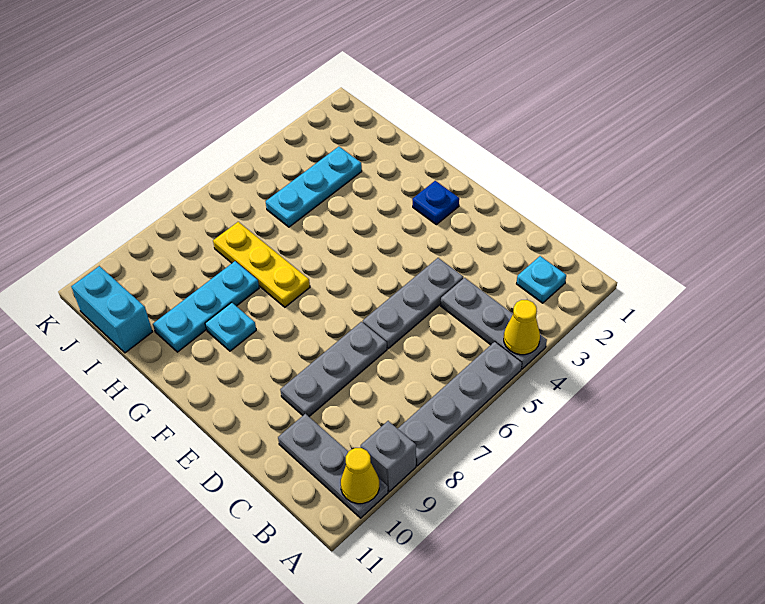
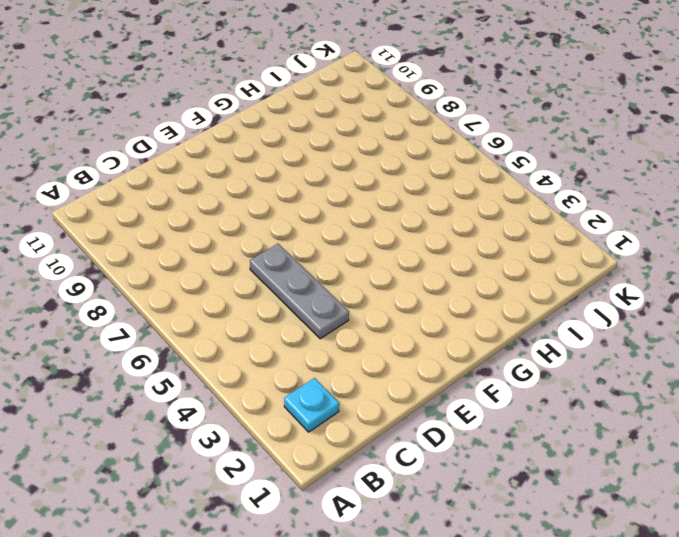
none -> grey 1x3 plate [441,278,547,369]
none -> grey 1x4 plate [398,342,522,466]
none -> grey 1x1 brick [361,421,416,492]

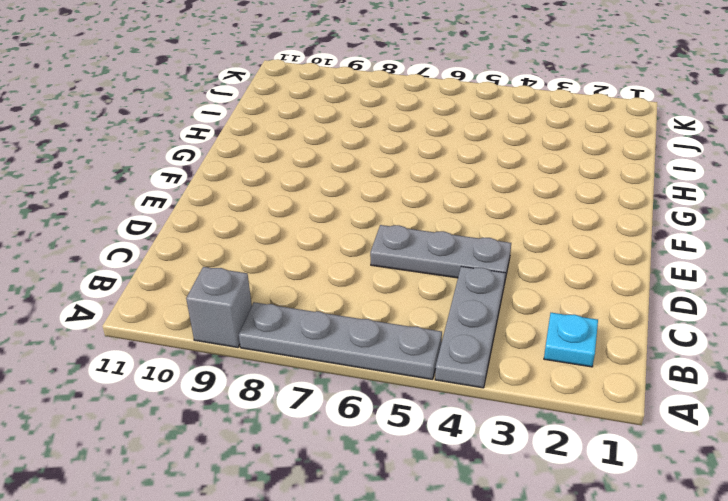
none -> grey 1x3 plate [278,414,388,518]
none -> grey 1x3 plate [280,322,387,416]
none -> blue 1x1 plate [412,181,459,225]

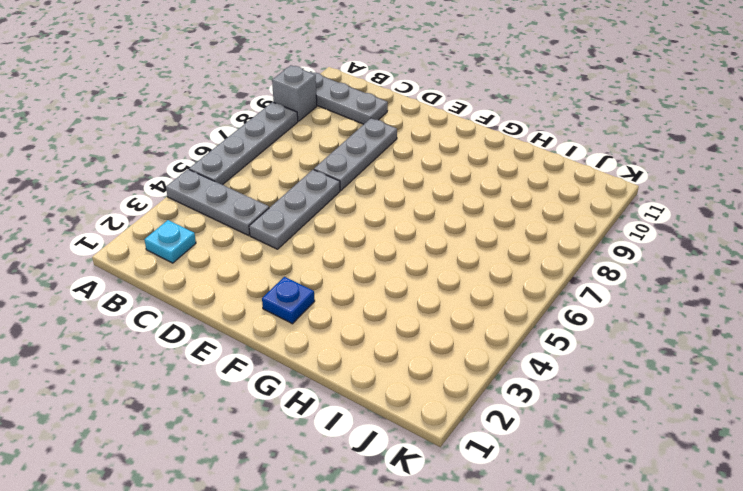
none -> yellow 1x3 plate [213,222,310,307]
none -> cyan 1x1 plate [205,302,256,351]
none -> cyan 1x3 plate [153,261,259,352]

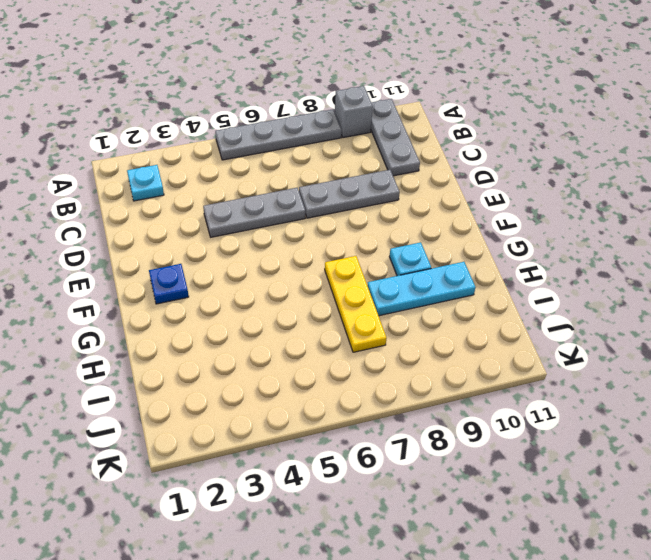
none -> grey 1x3 plate [441,278,547,369]
none -> cyan 1x3 plate [266,147,362,227]
none -> cyan 1x2 brick [71,266,152,353]

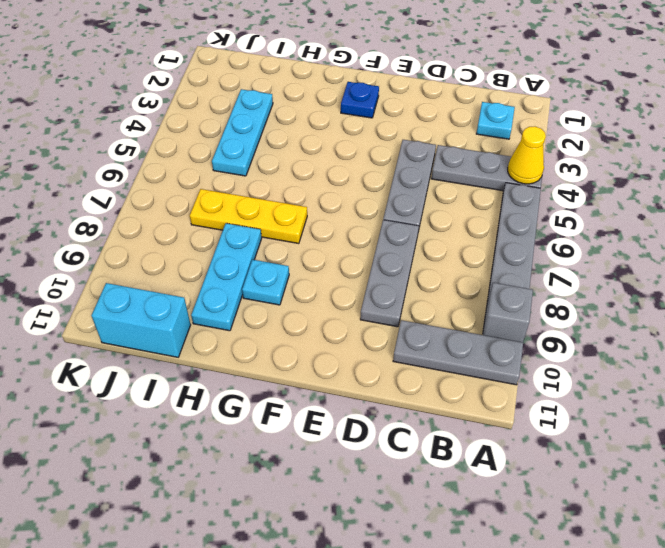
none -> yellow 1x1 cone [341,448,379,504]

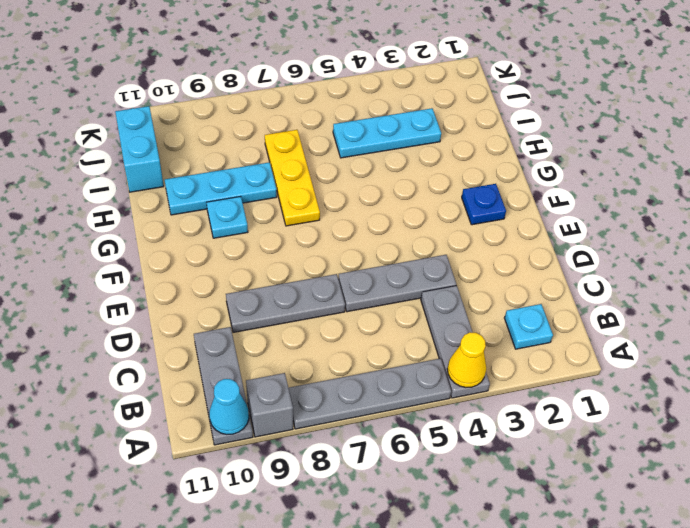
cyan 1x1 cone [209,379,249,434] -> yellow 1x1 cone [341,448,379,504]

